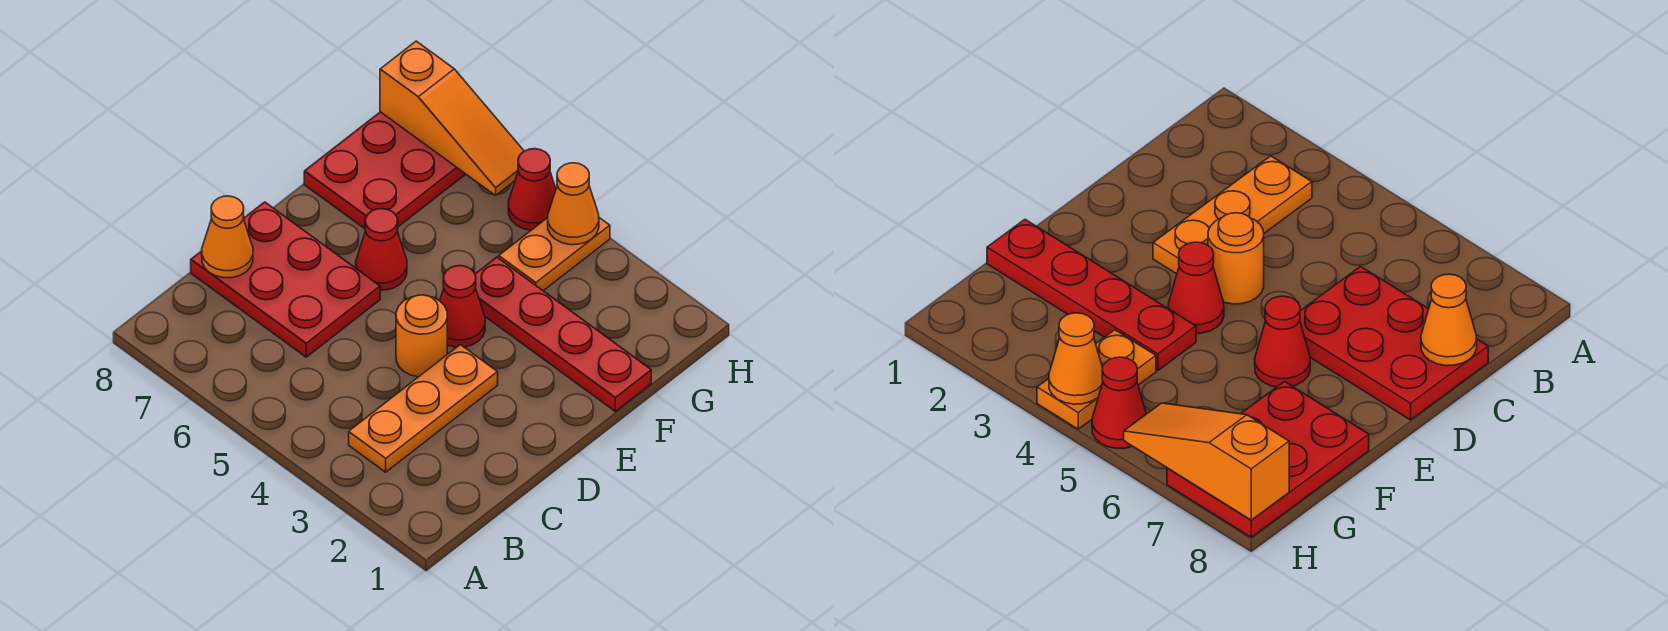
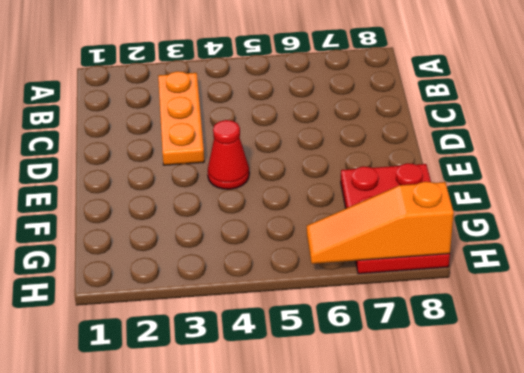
none -> red 2x3 plate [191,202,380,357]
none -> orange 1x1 round brick [396,295,447,377]
none -> red 1x1 cone [356,209,407,290]

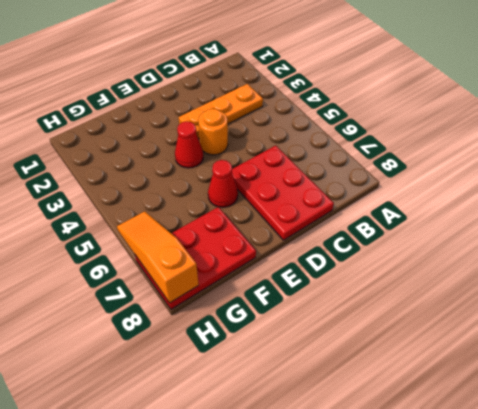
none -> red 1x4 plate [475,257,651,411]
none -> orange 1x2 plate [499,218,610,291]
none -> red 1x1 cone [508,149,556,230]

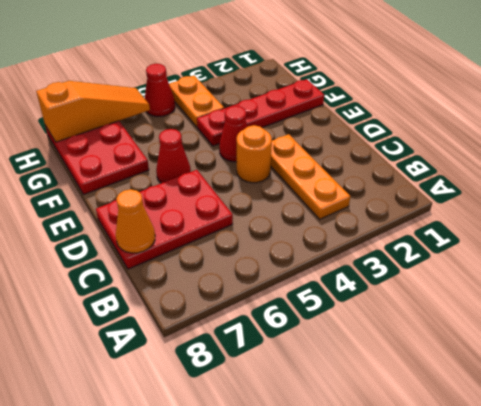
none -> orange 1x1 cone [548,163,599,245]

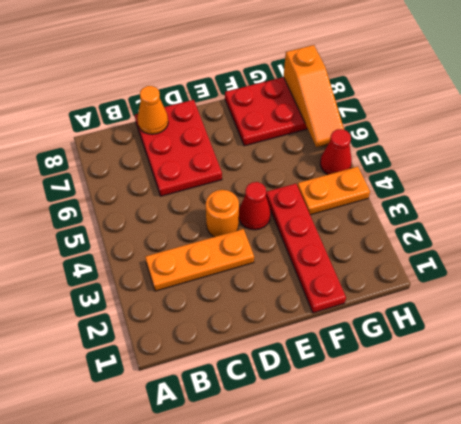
none -> red 1x1 cone [356,209,407,290]
none -> orange 1x1 cone [548,163,599,245]

